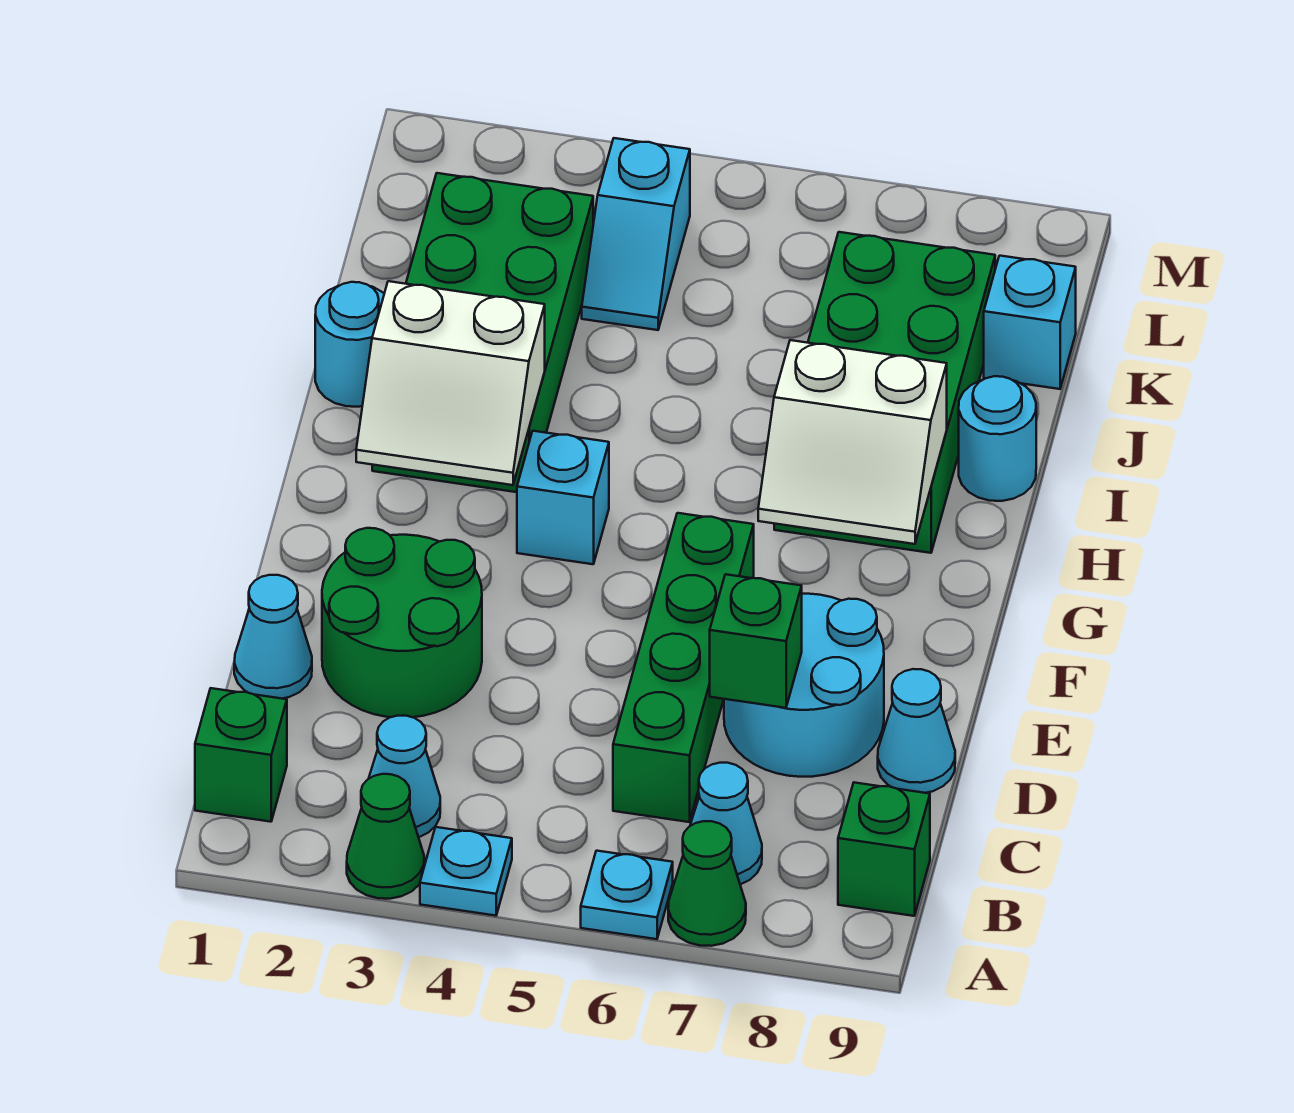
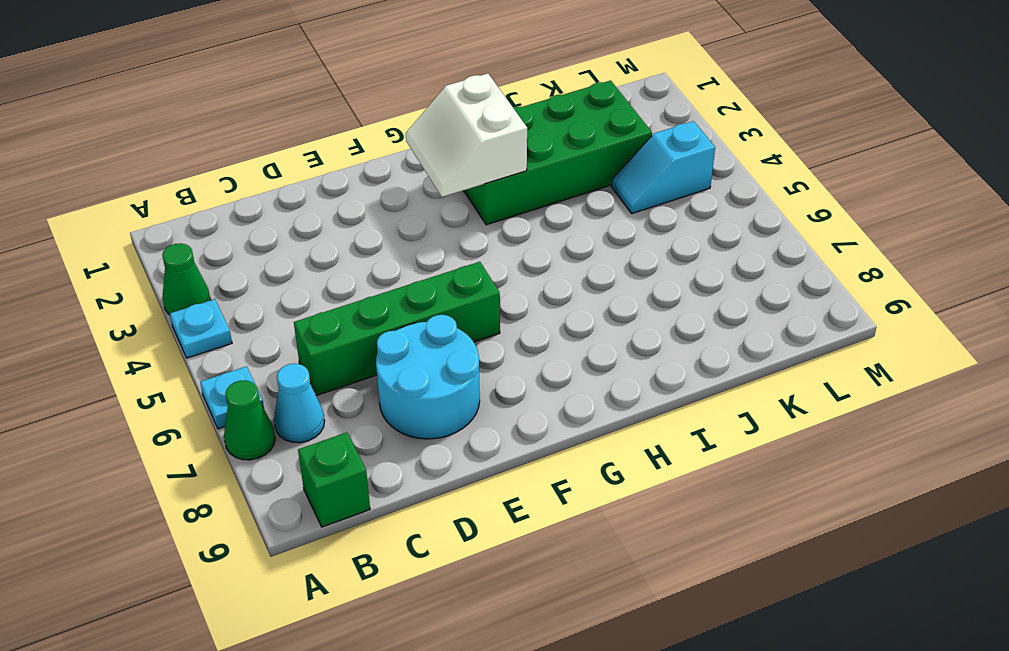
none -> green 1x1 brick [195,688,287,822]
none -> cyan 1x1 cone [369,716,440,837]
none -> cyan 1x1 cone [234,575,312,699]

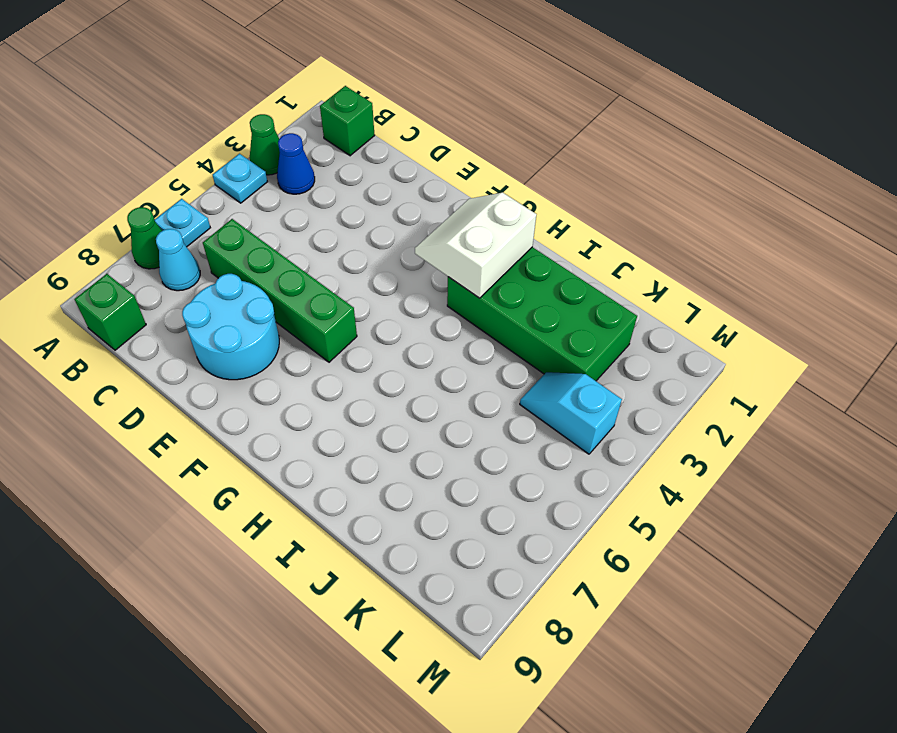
blue 1x1 cone [277,133,315,194] -> cyan 1x1 cone [369,716,440,837]
none -> cyan 1x1 cone [234,575,312,699]
none -> green 2x2 round brick [322,528,482,717]
none -> cyan 1x1 cone [878,669,955,793]

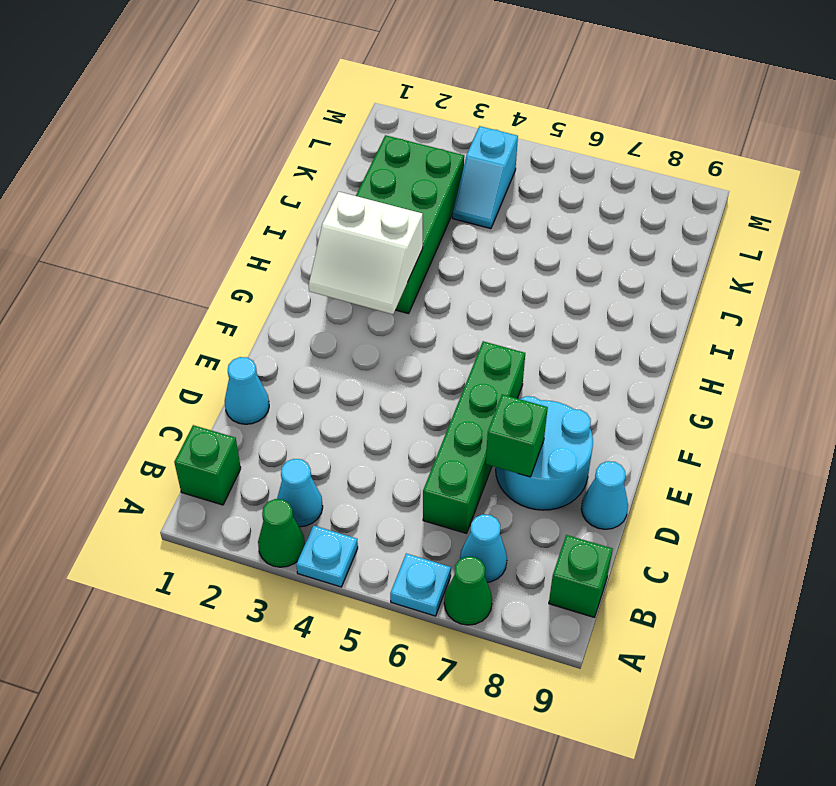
none -> green 2x2 round brick [322,528,482,717]
none -> cyan 1x1 brick [517,431,609,564]
none -> green 2x4 brick [774,232,995,553]

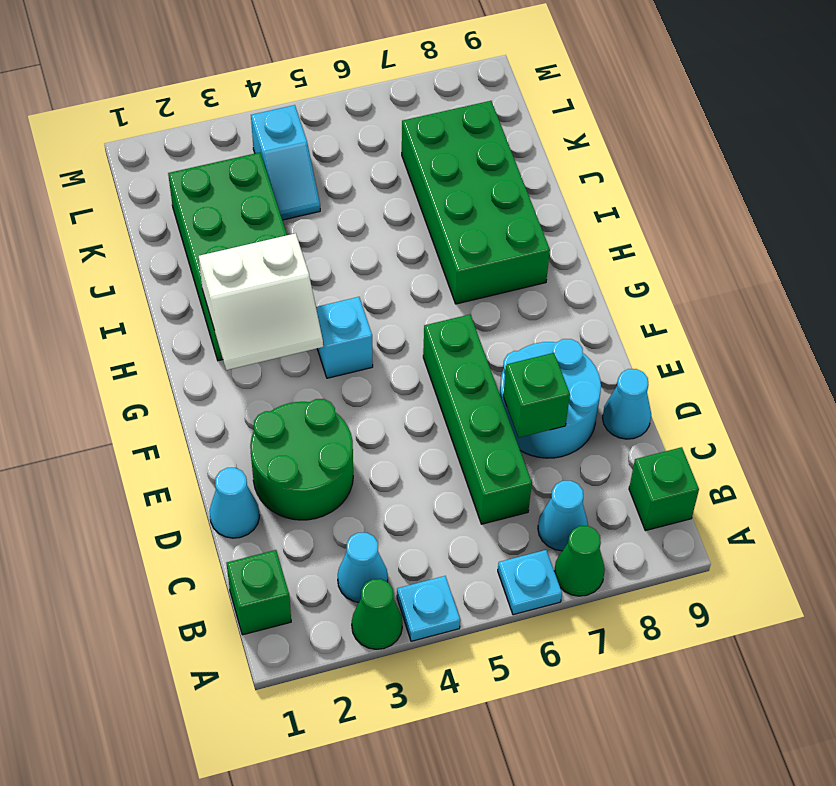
none -> cyan 1x1 round brick [315,282,384,407]
none -> cyan 1x1 round brick [959,376,1036,501]
none -> cyan 1x1 brick [984,256,1076,389]

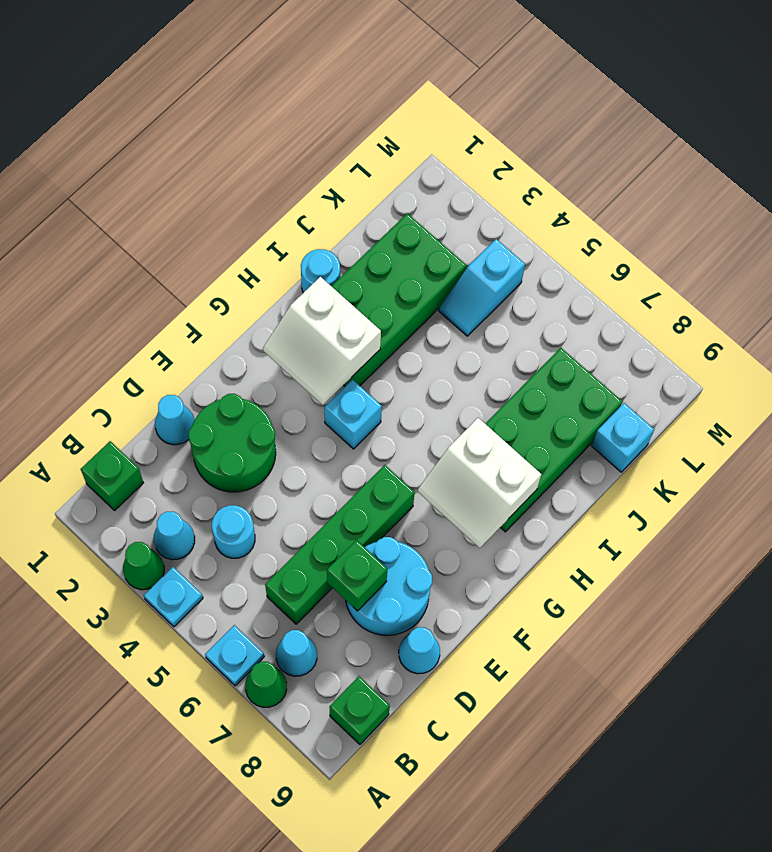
cyan 1x1 round brick [212,505,255,558] -> cyan 1x1 round brick moved to [959,376,1036,501]

